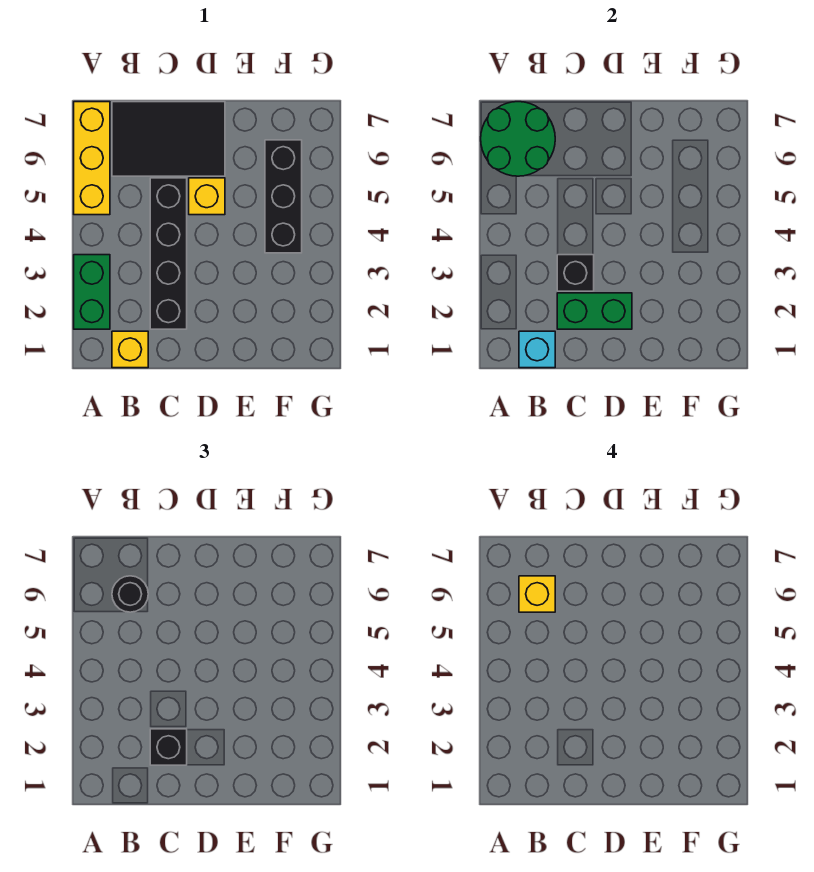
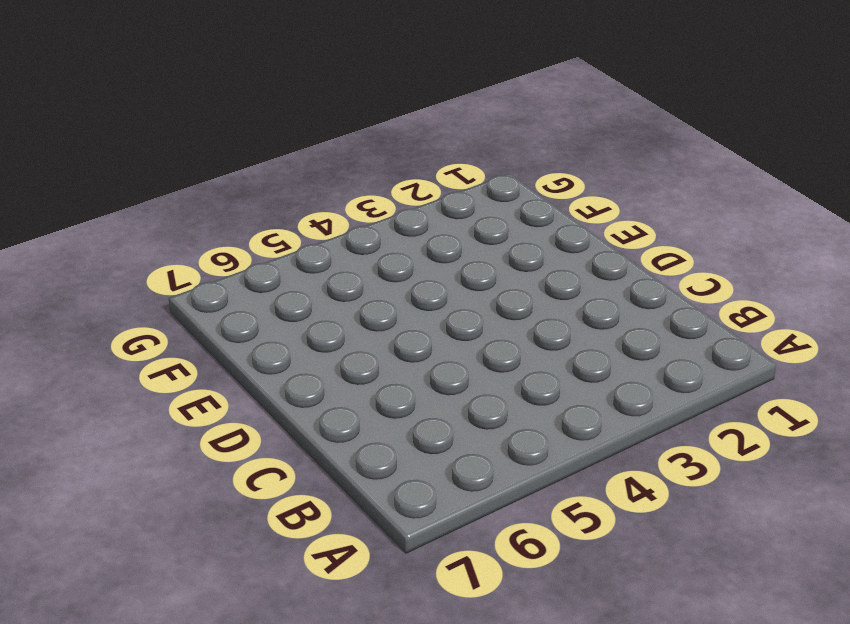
none -> green 1x2 brick [74,255,110,329]
none -> yellow 1x3 brick [74,102,110,215]
none -> yellow 1x1 brick [112,331,148,368]

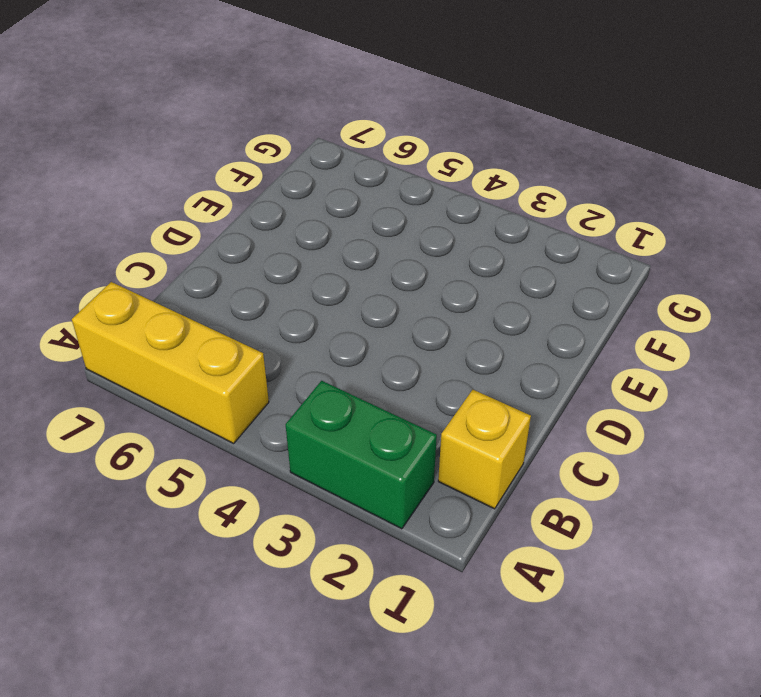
none -> black 2x3 tile [112,102,225,176]
none -> black 1x4 brick [150,178,187,329]
none -> yellow 1x1 brick [189,178,225,215]

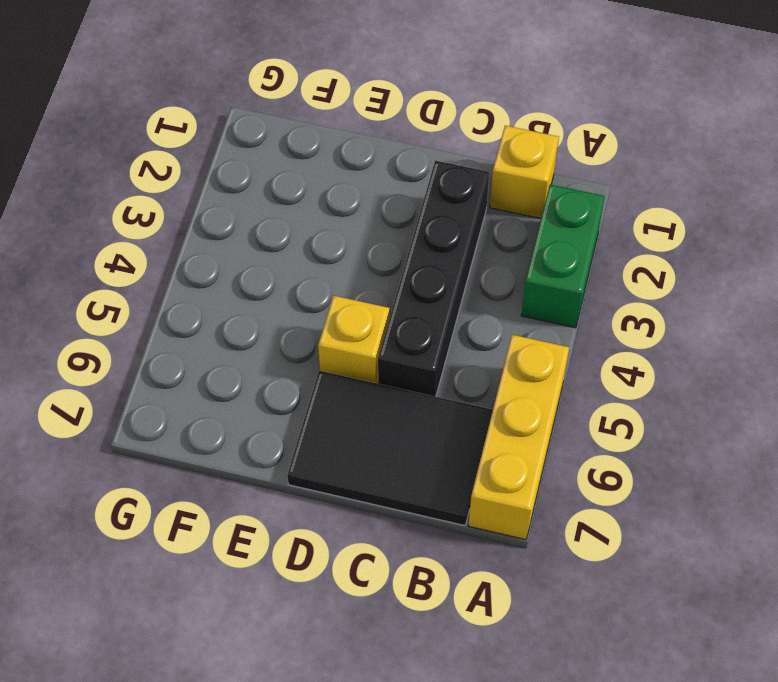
none -> black 1x3 brick [265,140,302,253]
none -> green 2x2 round brick [481,102,555,176]
none -> cyan 1x1 brick [519,331,555,368]

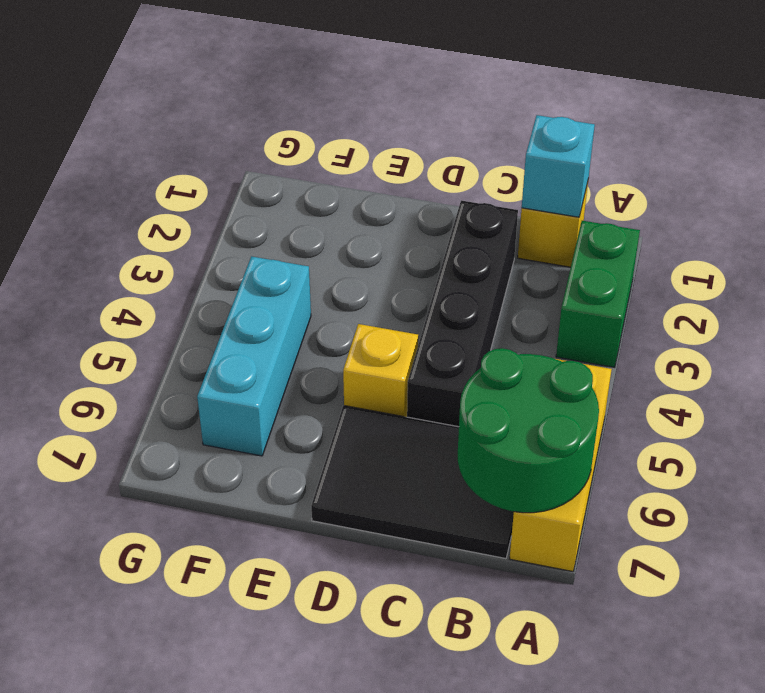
cyan 1x3 brick [197,256,311,456] -> black 1x3 brick [265,140,302,253]
none -> green 1x2 brick [557,293,632,329]
none -> black 1x1 brick [557,255,594,291]
none -> black 1x1 round brick [112,576,148,612]

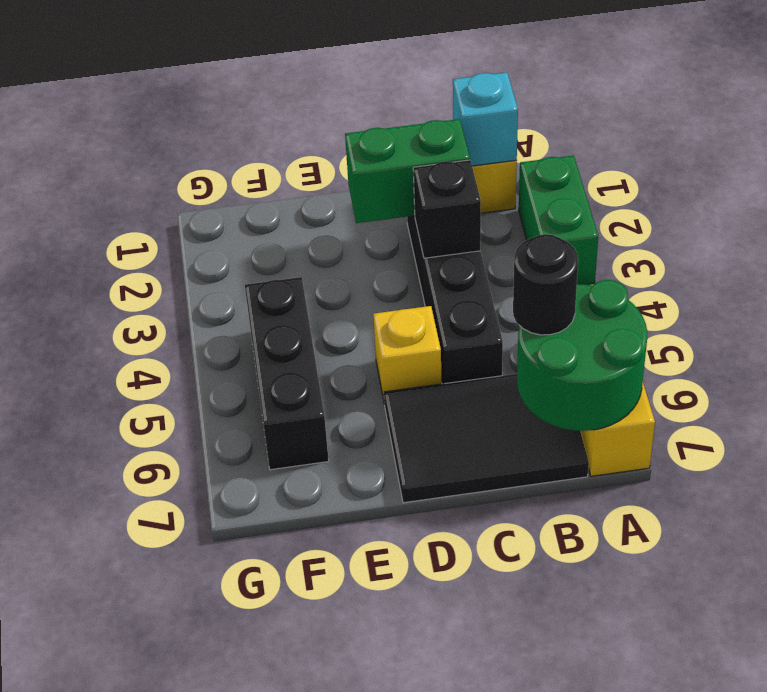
none -> black 1x1 brick [150,729,187,765]
none -> yellow 1x1 brick [519,576,555,612]

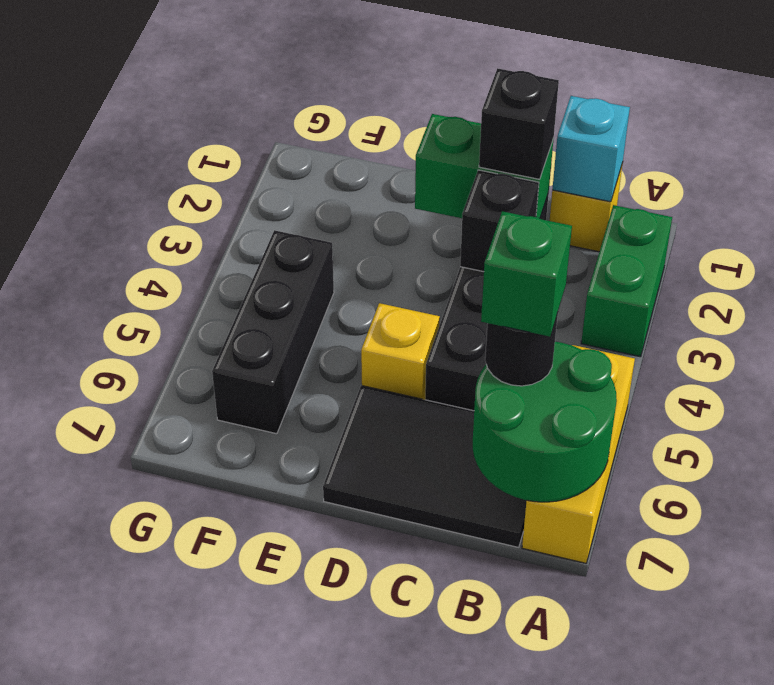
green 1x1 brick [481,211,572,337] -> yellow 1x1 brick [519,576,555,612]

